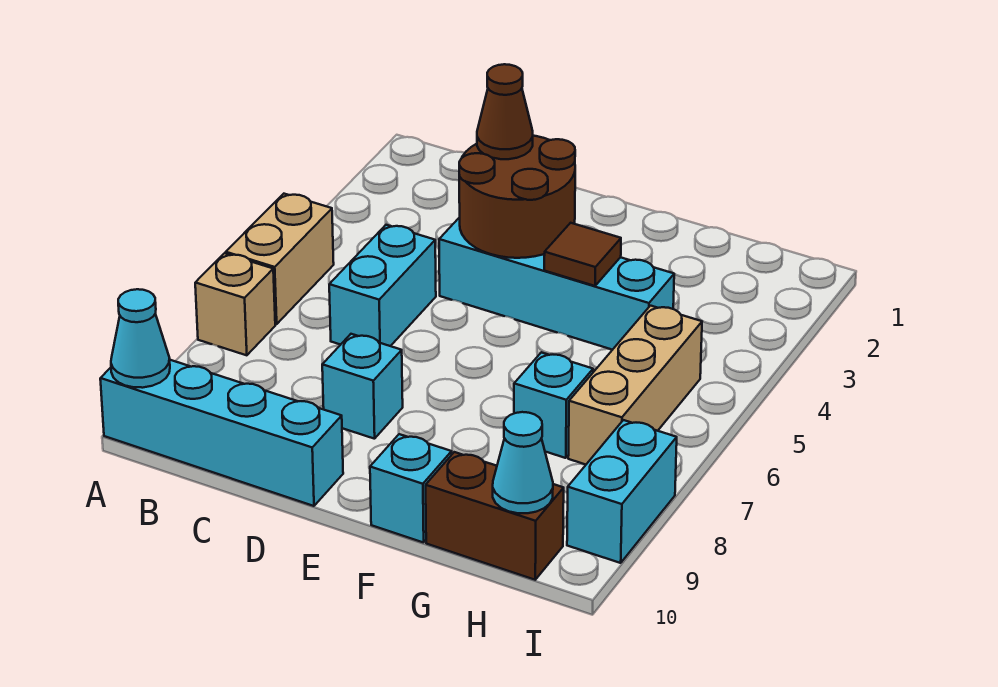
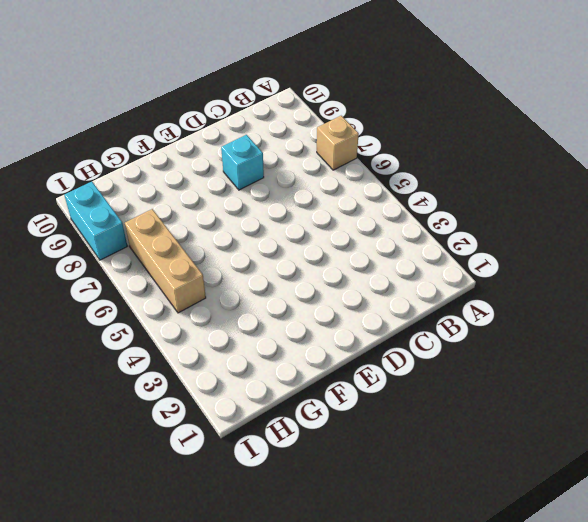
none -> tan 1x2 brick [226,194,334,324]
none -> cyan 1x4 brick [100,360,343,506]
none -> cyan 1x2 brick [329,225,436,346]

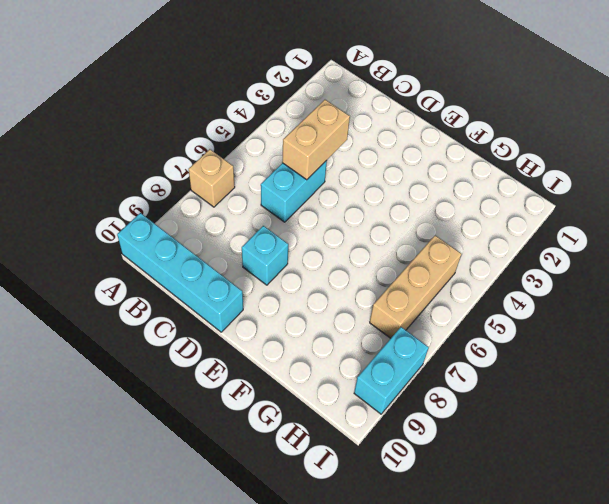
tan 1x2 brick [282,100,350,180] -> tan 1x2 brick moved to [226,194,334,324]
none -> cyan 1x4 brick [439,217,674,349]
none -> cyan 1x1 brick [370,434,452,543]
none -> cyan 1x1 brick [514,352,593,458]

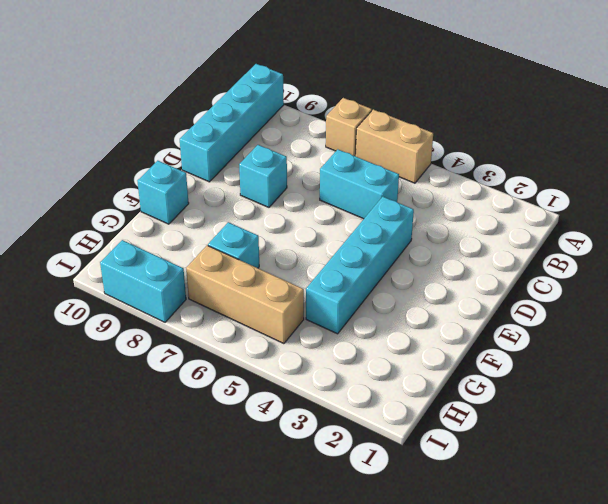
none -> brown 1x2 brick [426,452,564,580]
none -> cyan 1x1 cone [111,289,170,388]
none -> brown 2x2 round brick [459,136,575,258]

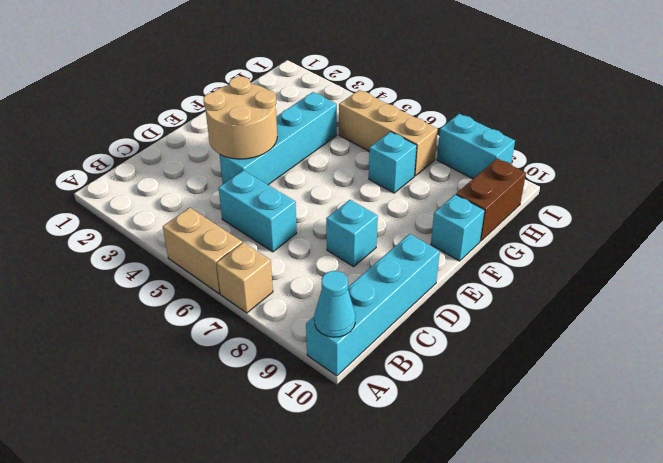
tan 2x2 round brick [203,77,277,159] -> brown 2x2 round brick [459,136,575,258]
none -> brown 1x1 tile [544,223,621,286]
none -> cyan 1x1 cone [493,412,553,513]
none -> brown 1x1 cone [477,64,533,159]

